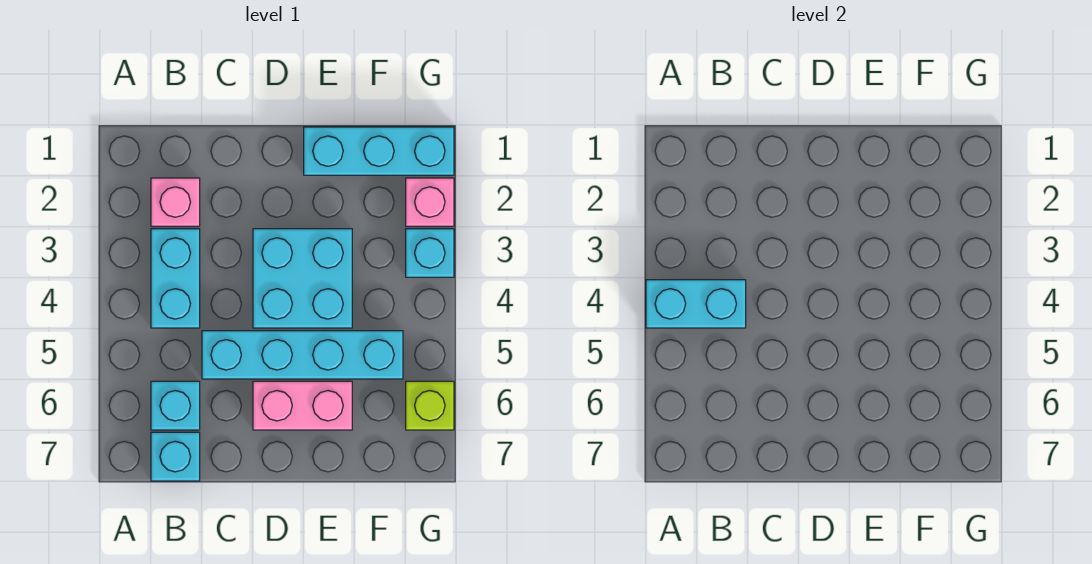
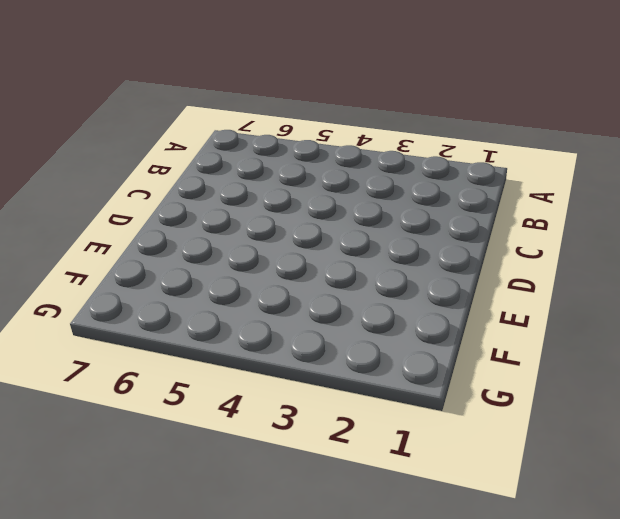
none -> pink 1x1 brick [151,178,200,226]
none -> cyan 1x2 brick [151,229,200,328]
none -> cyan 1x1 brick [151,381,200,430]

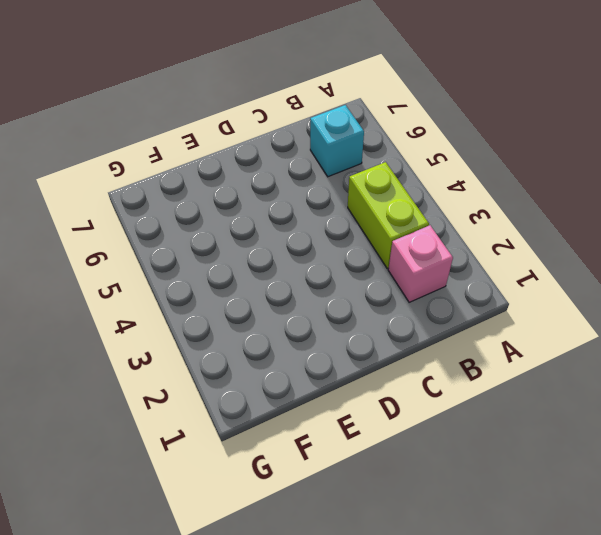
lime 1x2 brick [348,162,429,269] -> cyan 1x2 brick [151,229,200,328]
none -> cyan 1x1 brick [151,432,200,481]
none -> cyan 1x4 brick [202,331,403,379]
none -> cyan 2x2 brick [253,229,352,328]

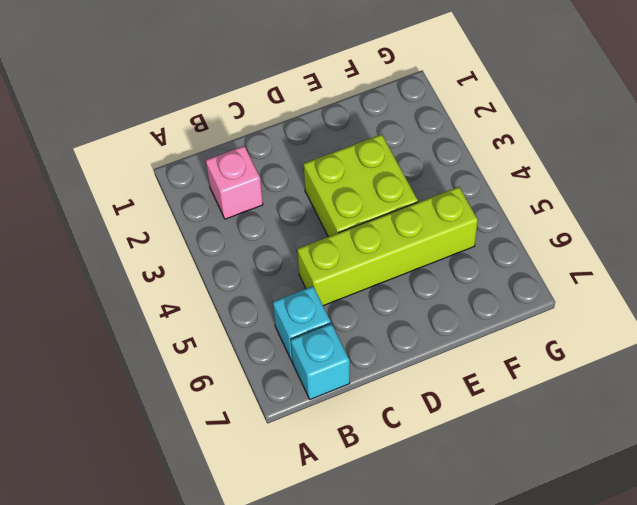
lime 1x4 brick [297,187,478,306] -> cyan 1x4 brick [202,331,403,379]
lime 2x2 brick [304,134,418,237] -> cyan 2x2 brick [253,229,352,328]
none -> cyan 1x2 brick [151,229,200,328]
none -> pink 1x2 brick [253,381,352,430]
none -> cyan 1x3 brick [304,127,454,175]

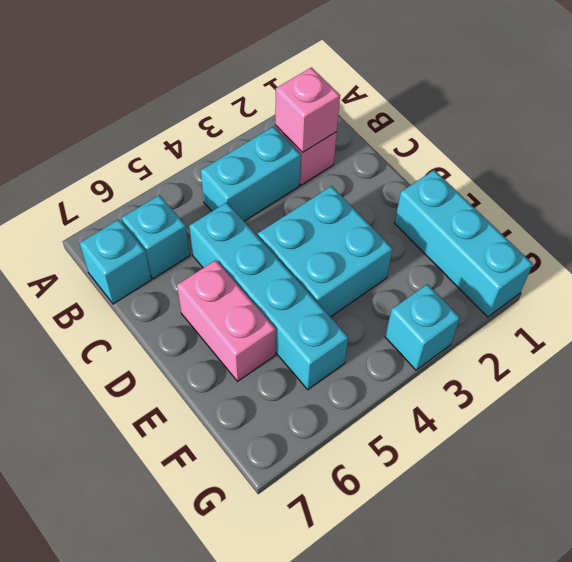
pink 1x1 brick [275,68,340,153] -> pink 1x1 brick moved to [406,178,454,226]
none -> lime 1x1 brick [406,381,454,430]
none -> cyan 1x2 brick [646,280,746,328]

